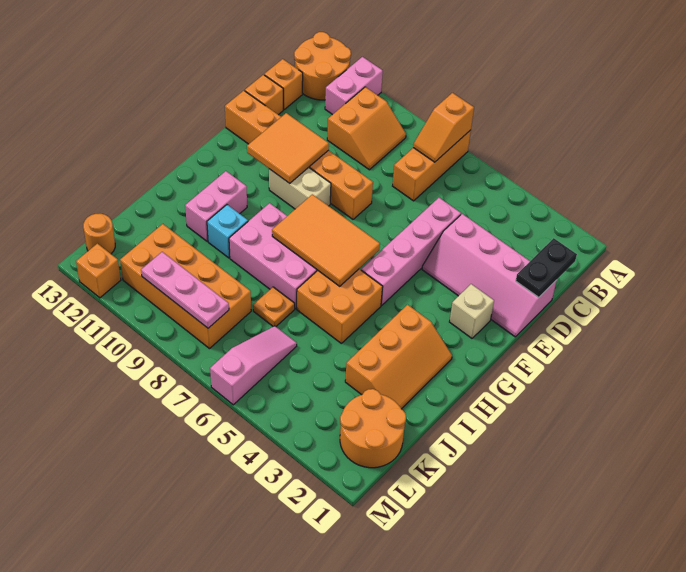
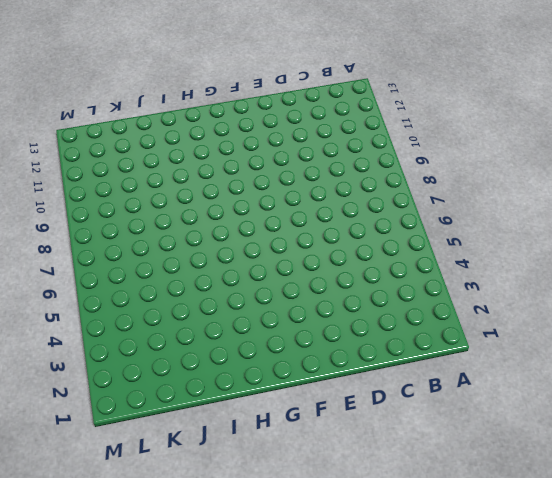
none -> orange 1x3 brick [393,130,471,201]
none -> pink 1x2 brick [325,57,383,115]
none -> orange 2x2 round brick [294,32,351,100]

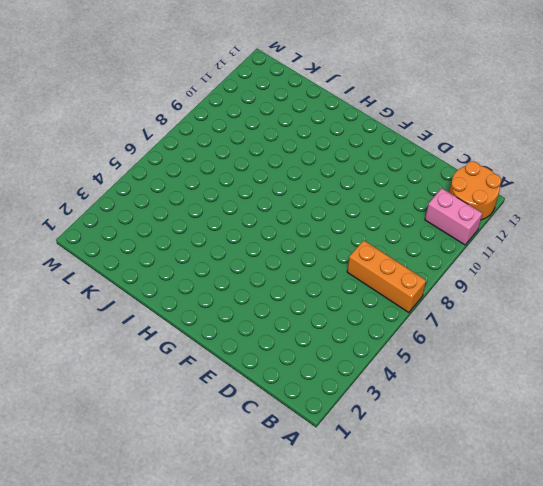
none -> orange 2x2 slope [327,87,406,170]
none -> orange 1x1 brick [264,59,303,109]
none -> pink 2x4 slope [422,214,557,337]

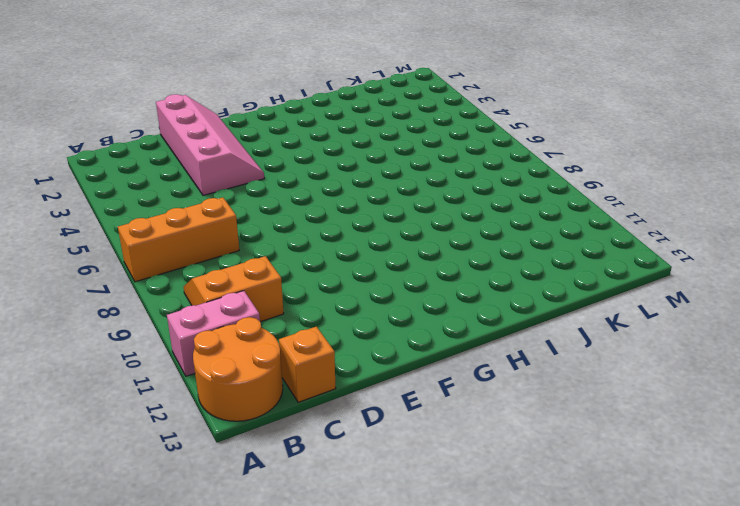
none -> pink 1x4 brick [361,198,461,305]
none -> orange 1x1 brick [245,75,283,115]
none -> orange 1x6 brick [225,91,373,219]

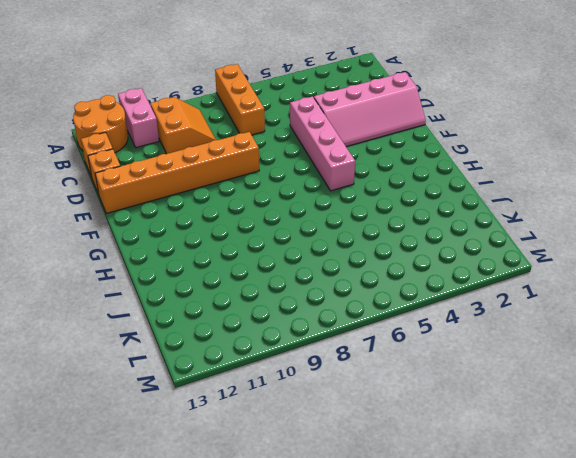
none -> tan 1x1 brick [450,284,494,338]
none -> tan 1x2 brick [269,167,331,209]
none -> orange 2x3 slope [345,305,452,409]

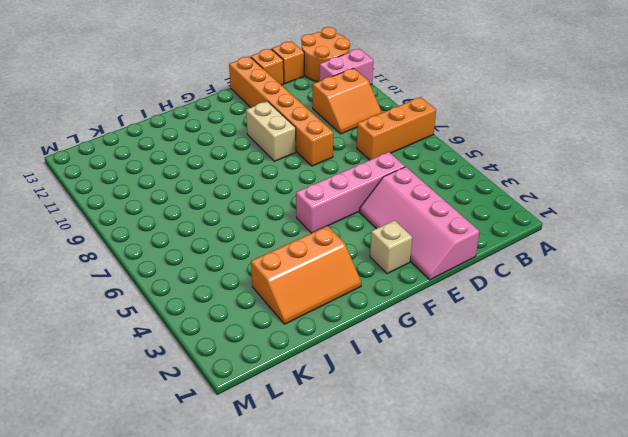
none -> orange 2x2 brick [297,269,383,343]
none -> pink 2x3 brick [229,203,318,309]
none -> pink 1x2 brick [185,171,247,241]

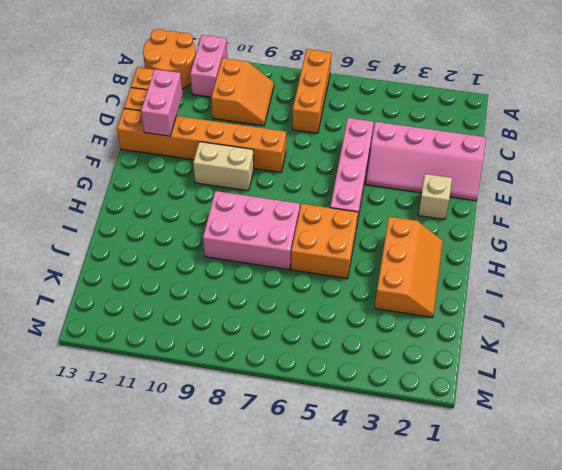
pink 1x2 brick [141,69,183,136] -> pink 1x2 brick moved to [185,171,247,241]
none -> cyan 1x1 brick [207,205,248,258]
none -> orange 1x1 plate [253,287,295,327]
none -> orange 2x2 round brick [340,389,406,468]

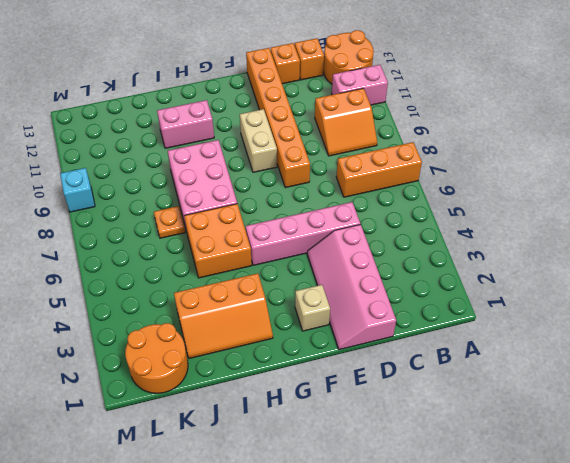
cyan 1x1 brick [60,168,95,212] -> cyan 1x1 brick moved to [207,205,248,258]
none -> pink 1x3 slope [210,326,297,405]
none -> orange 2x4 brick [120,224,251,349]
none -> orange 1x1 round brick [83,214,115,254]

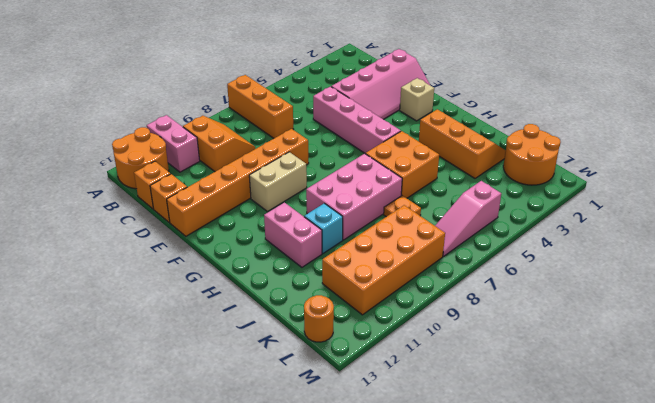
pink 1x3 slope [435,181,501,256] -> pink 1x3 slope turned to [210,326,297,405]
none -> orange 1x1 brick [76,244,121,298]
none -> orange 1x2 slope [413,93,474,162]
none -> black 1x2 plate [516,238,577,297]

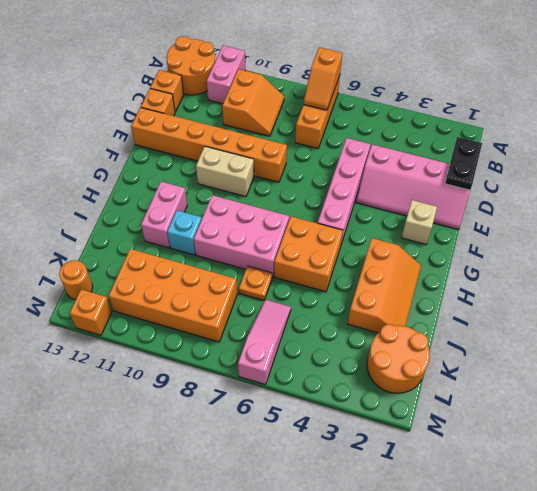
none -> orange 2x2 tile [247,113,329,183]
none -> orange 2x3 tile [272,194,380,286]
none -> pink 1x3 plate [141,252,229,328]

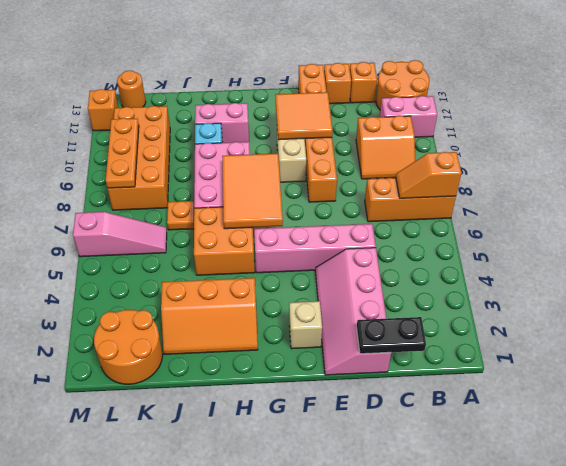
orange 1x3 plate [106,118,139,188] -> pink 1x3 plate [141,252,229,328]

